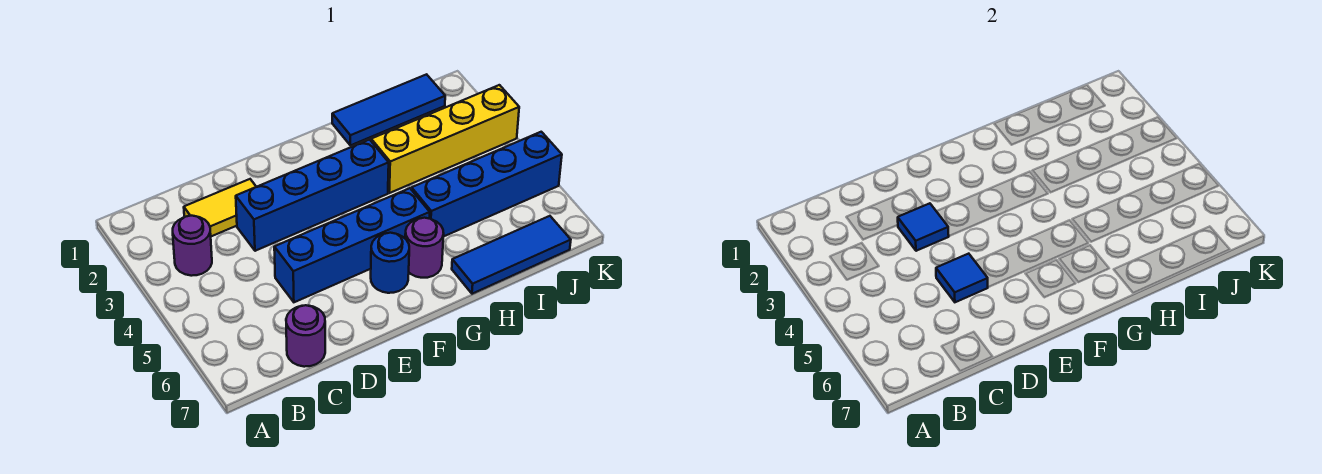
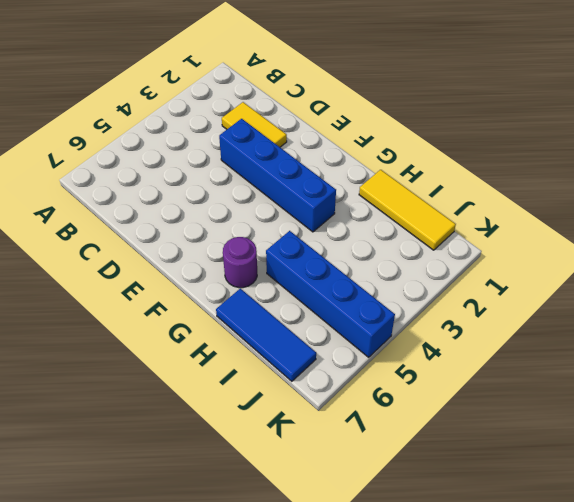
yellow 1x3 tile [359,170,456,250] -> blue 1x3 tile [332,74,445,145]
none -> purple 1x1 round brick [173,216,212,276]
none -> purple 1x1 round brick [286,305,325,367]
none -> blue 1x4 brick [274,188,430,302]

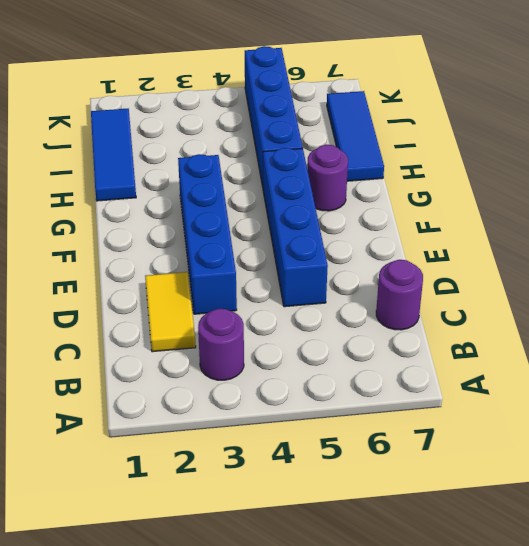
none -> blue 1x1 round brick [371,233,409,293]
none -> yellow 1x4 brick [371,85,519,193]
none -> blue 1x1 tile [898,203,949,251]

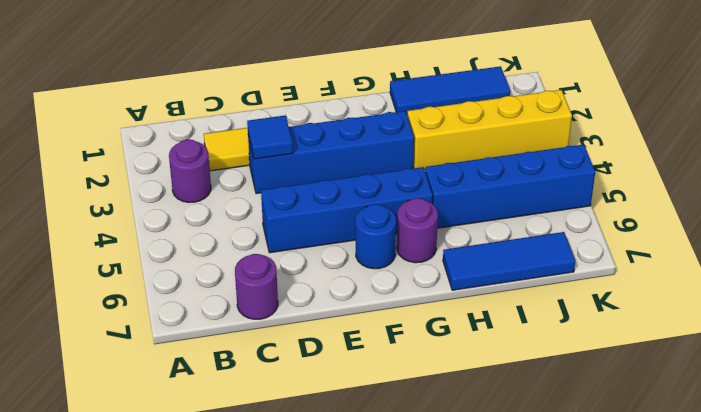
none -> blue 1x1 tile [936,254,988,302]

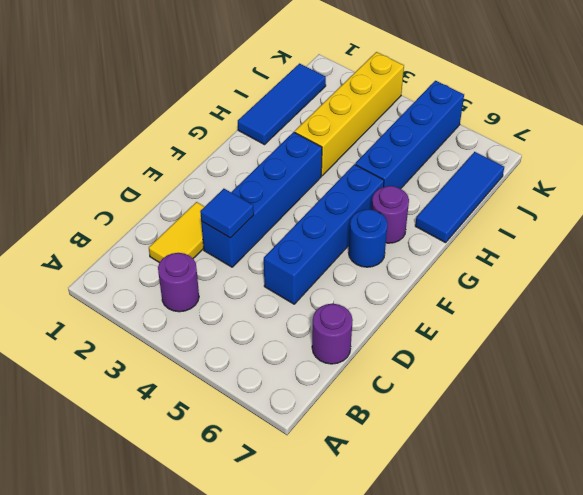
none -> blue 1x1 tile [936,254,988,302]

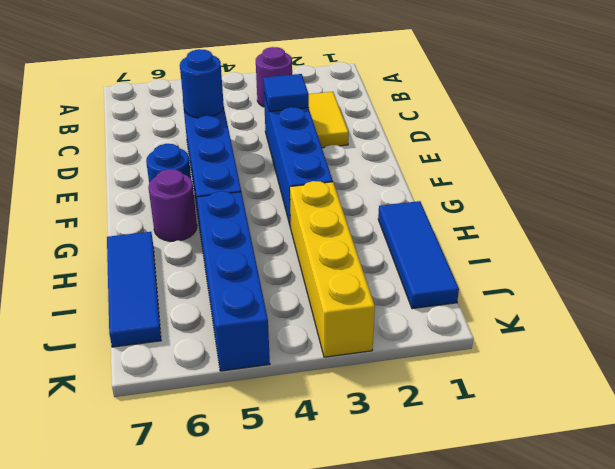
blue 1x1 round brick [180,49,224,118] -> blue 1x1 tile [936,254,988,302]
none -> purple 1x1 round brick [286,305,325,367]

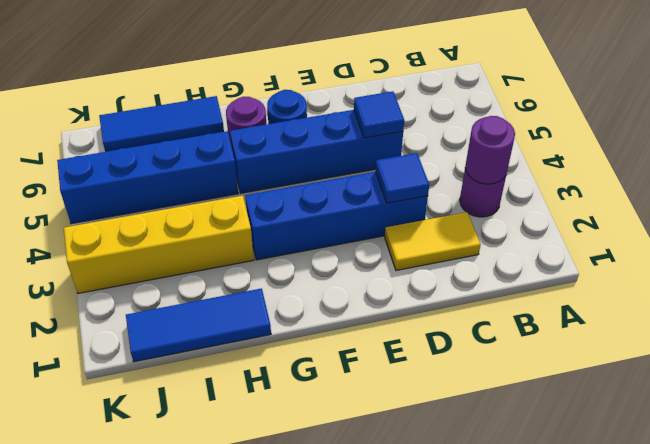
purple 1x1 round brick [465,116,515,184] -> purple 1x1 round brick moved to [286,305,325,367]

